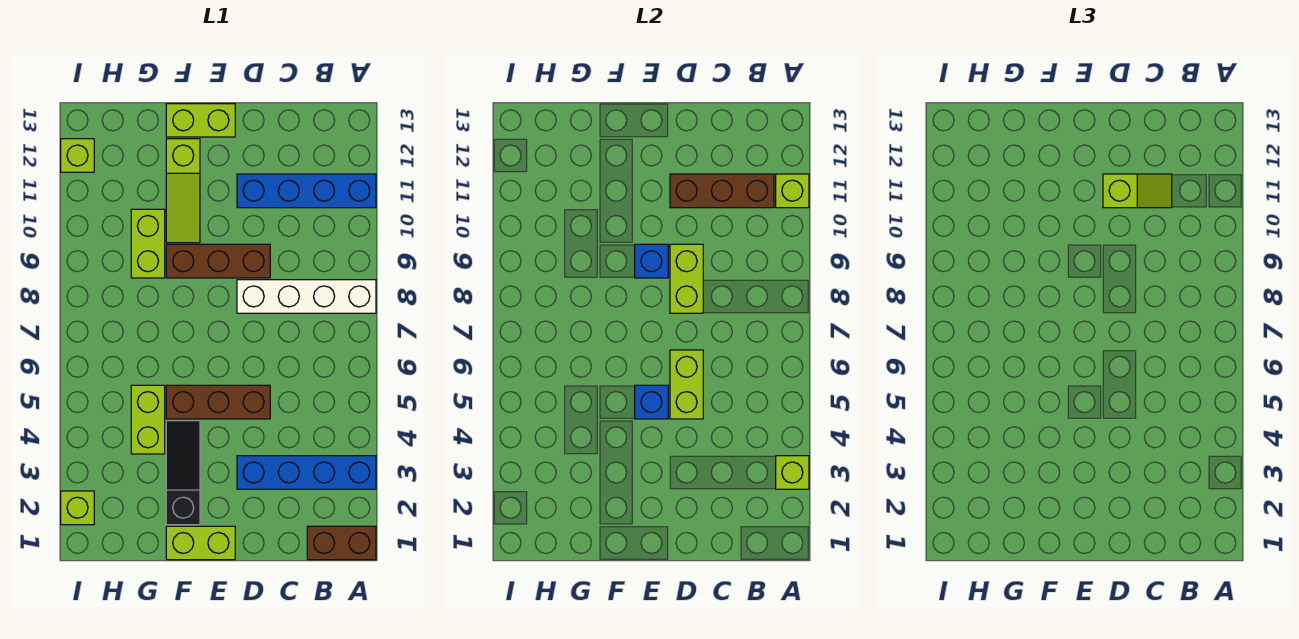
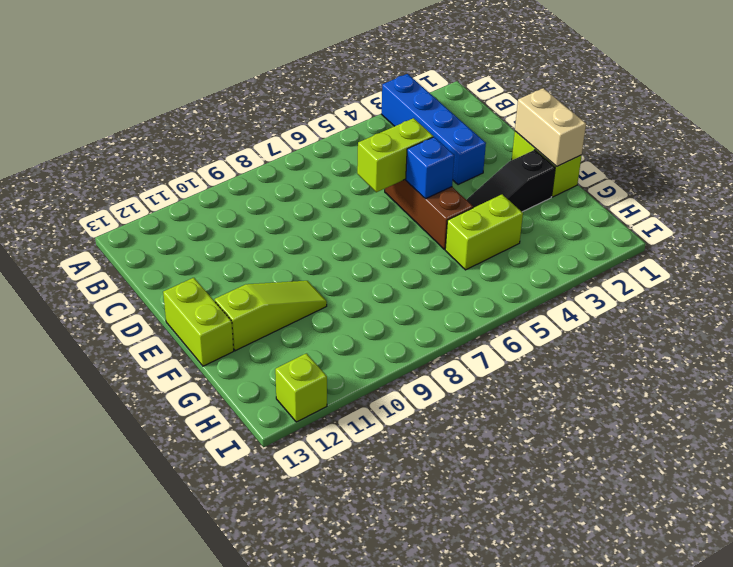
tan 1x2 brick [515,88,586,167] -> none
none -> brown 1x2 brick [307,526,376,560]
none -> white 1x4 brick [237,280,376,313]
none -> blue 1x4 brick [237,174,376,208]

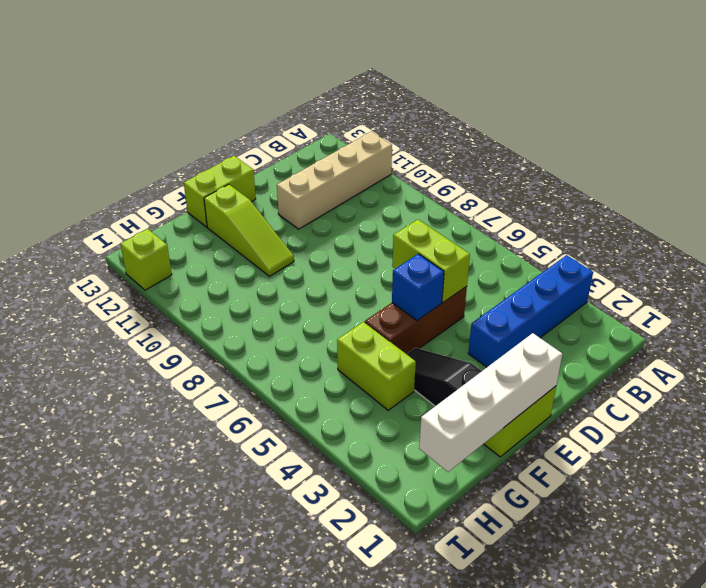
tan 1x4 brick [277,132,392,229] -> blue 1x4 brick [237,174,376,208]
white 1x4 brick [419,333,562,472] -> white 1x4 brick moved to [237,280,376,313]
none -> brown 1x2 brick [307,526,376,560]
none -> brown 1x3 brick [166,244,270,278]
none -> lime 1x2 brick [131,209,165,278]

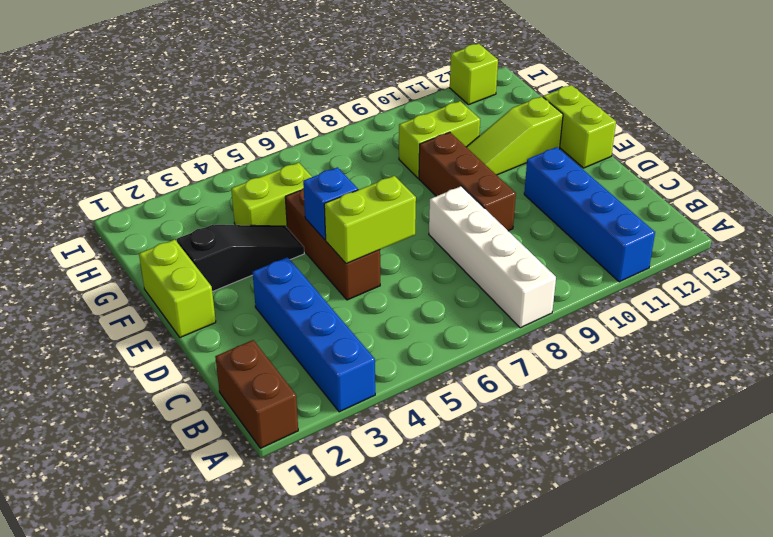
none -> lime 1x1 brick [61,491,94,525]
none -> lime 1x1 brick [776,456,809,489]
none -> lime 1x1 brick [776,174,809,208]

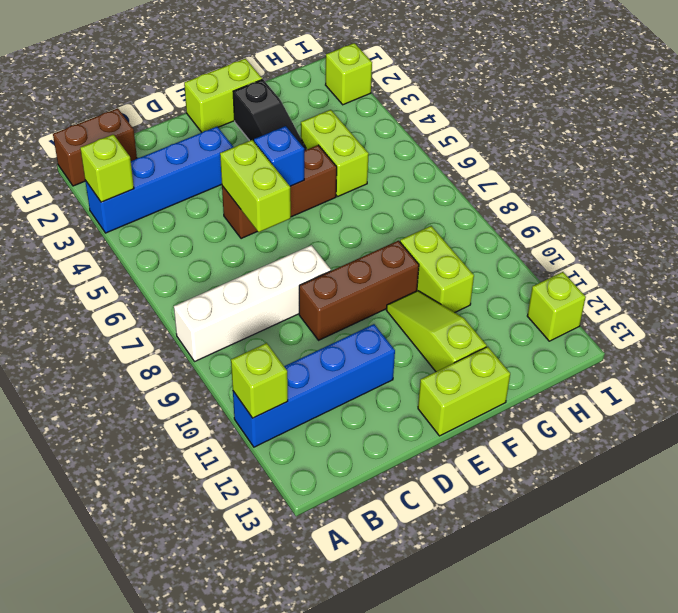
none -> brown 1x3 brick [670,174,774,208]
none -> lime 1x2 brick [670,244,703,313]
none -> blue 1x1 brick [635,244,668,278]

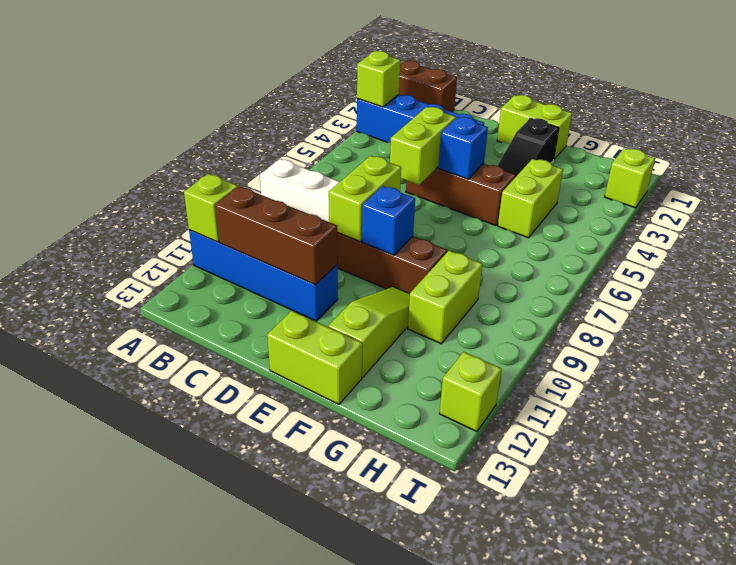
none -> lime 1x2 slope [1103,174,1172,208]

